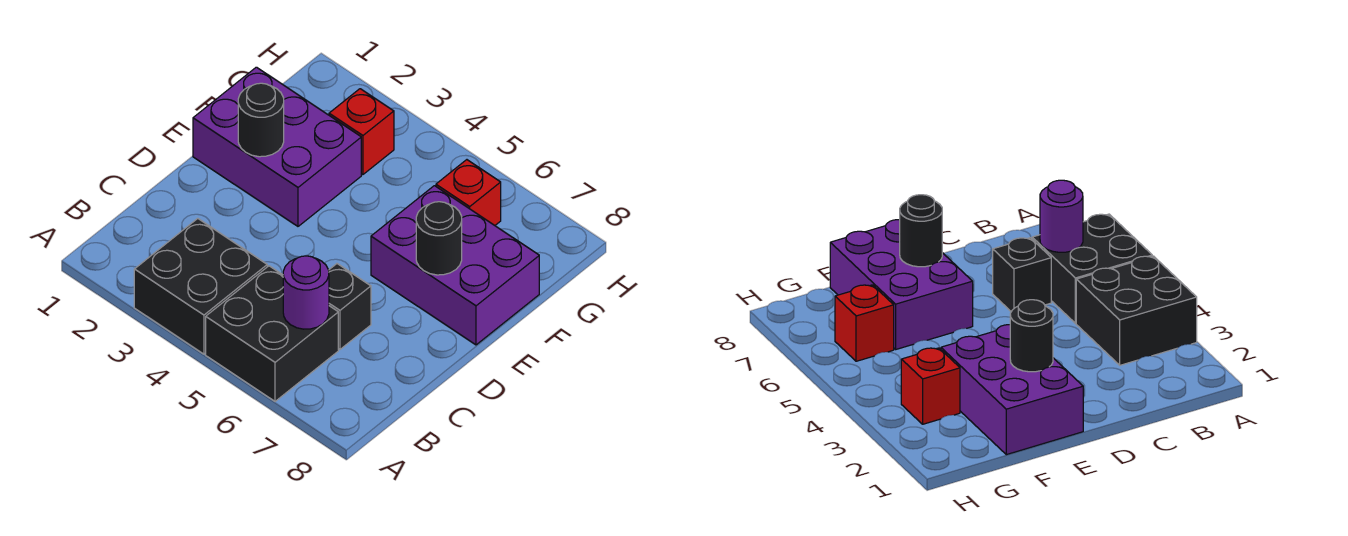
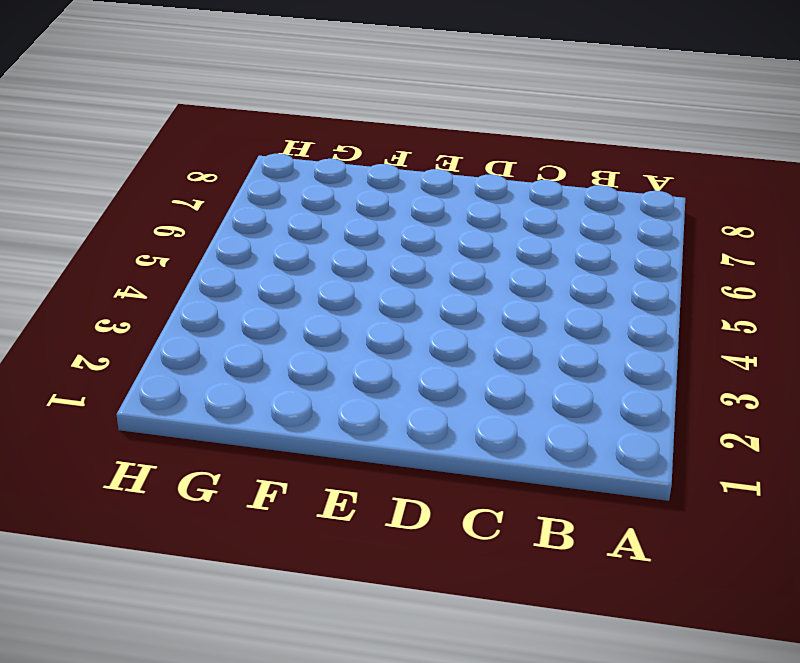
none -> black 2x2 brick [134,219,267,354]
none -> black 2x2 brick [206,266,338,401]

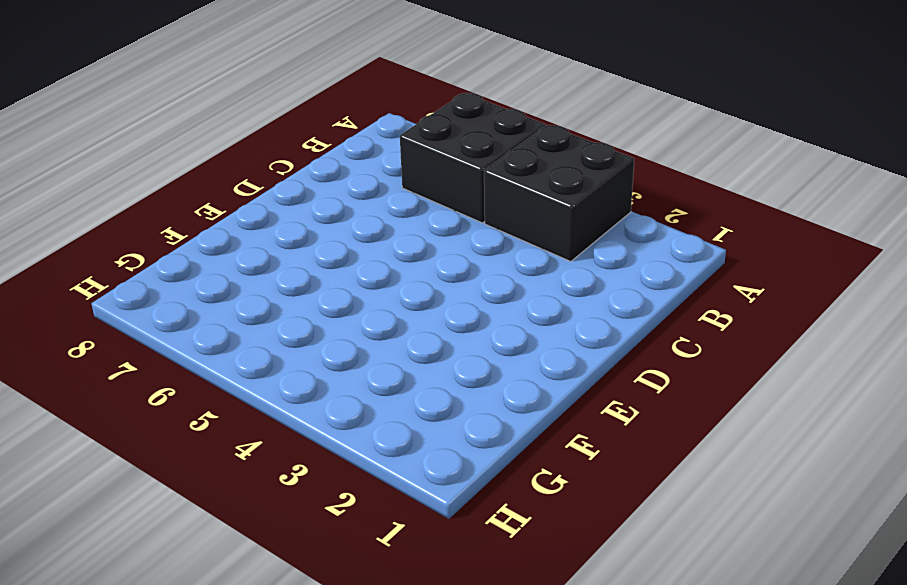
none -> black 1x1 brick [329,264,371,349]
none -> purple 2x3 brick [193,67,361,226]

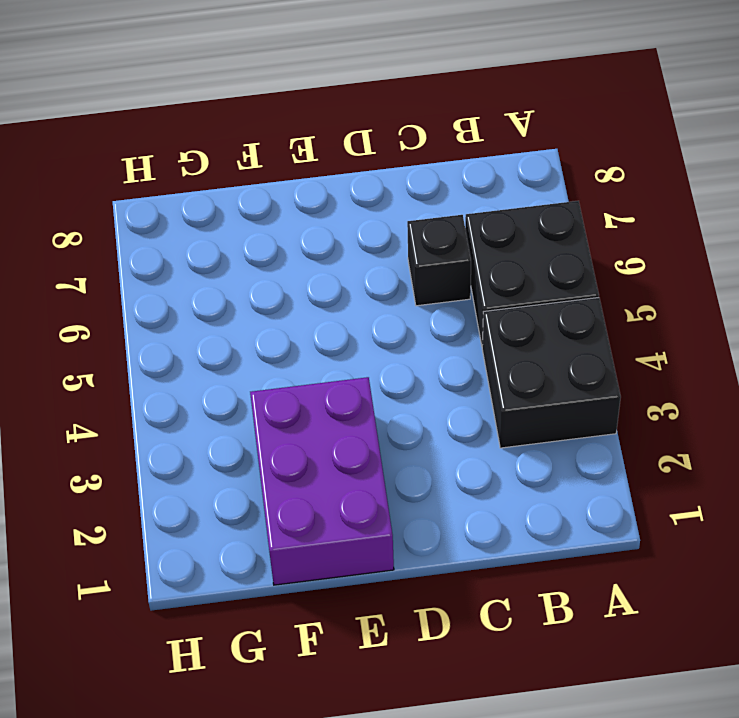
none -> purple 2x3 brick [371,186,539,345]
none -> red 1x1 brick [329,89,394,175]

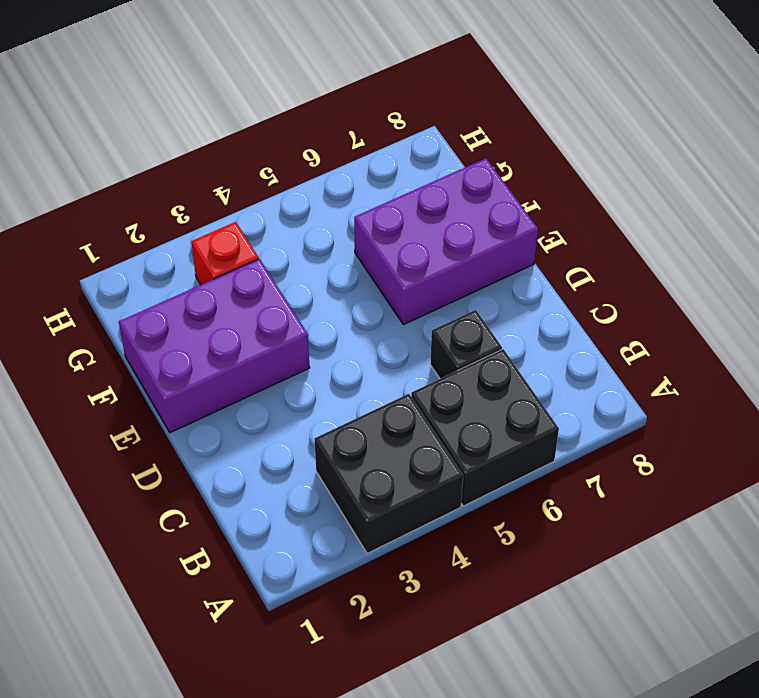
none -> red 1x1 brick [436,160,501,225]
none -> purple 1x1 round brick [283,256,329,329]

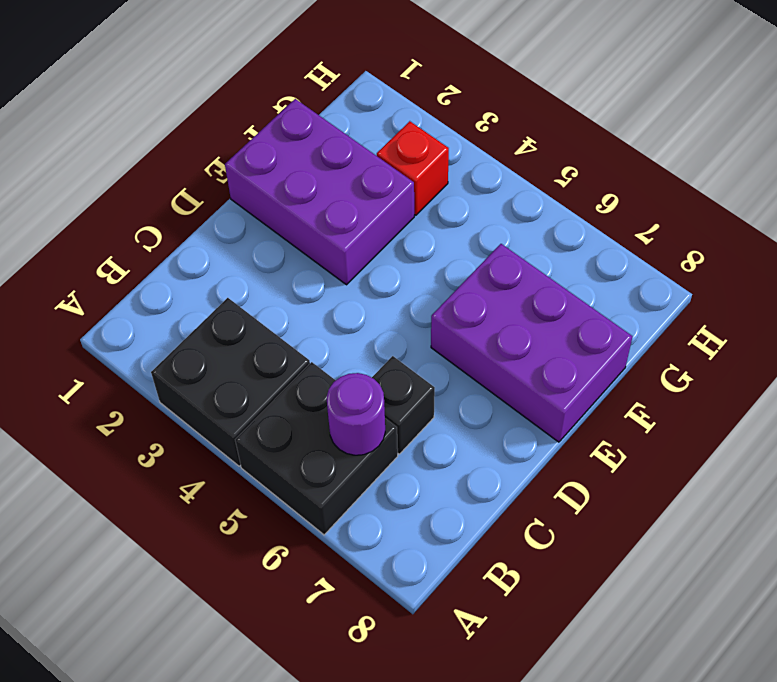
none -> red 1x1 brick [436,160,501,225]
none -> black 1x1 round brick [238,83,284,157]

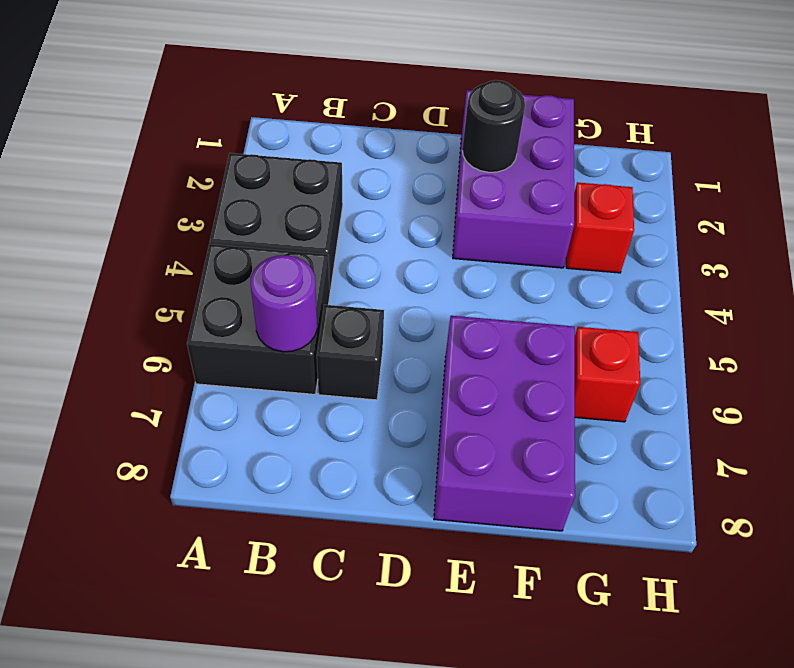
none -> black 1x1 round brick [416,202,462,275]

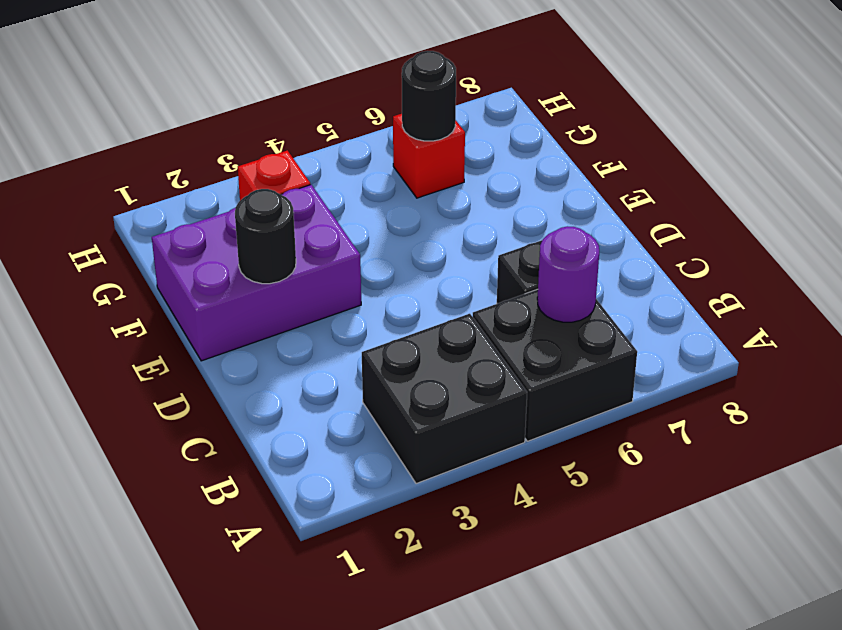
black 1x1 round brick [402,51,456,141] -> black 1x1 round brick moved to [416,202,462,275]
none -> purple 2x3 brick [371,186,539,345]

